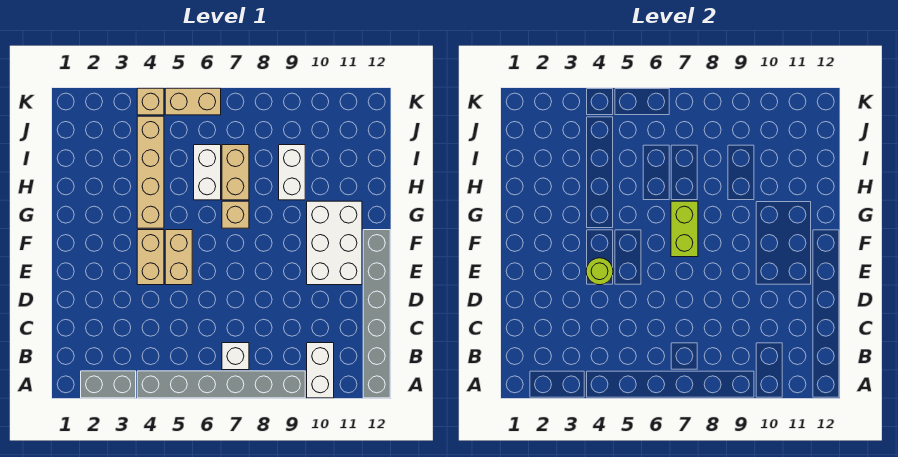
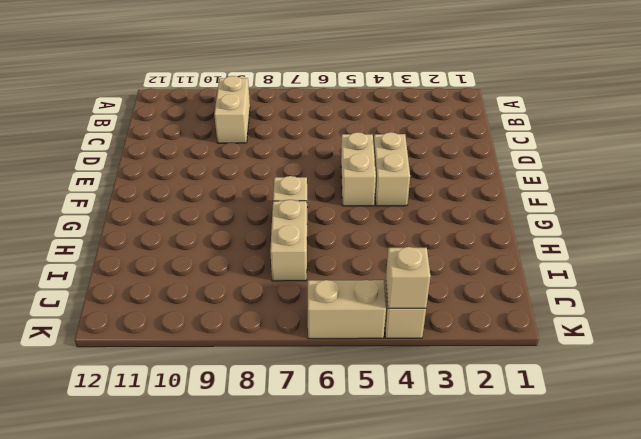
tan 1x2 brick [214,76,250,143] -> none
tan 1x1 brick [386,247,431,308] -> none
none -> grey 1x2 brick [81,371,136,398]
none -> grey 1x6 brick [137,371,305,398]
none -> white 1x2 brick [307,343,334,398]

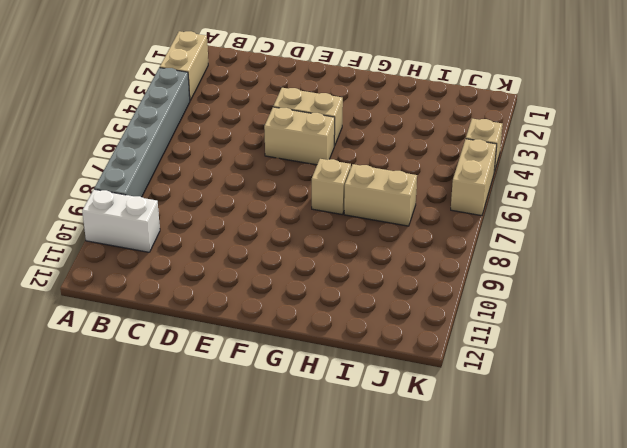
tan 1x2 brick [160,31,208,100] -> grey 1x2 brick [81,371,136,398]
none -> grey 1x6 brick [363,230,390,398]
none -> white 1x1 brick [222,343,249,370]
none -> white 2x3 brick [307,201,362,285]

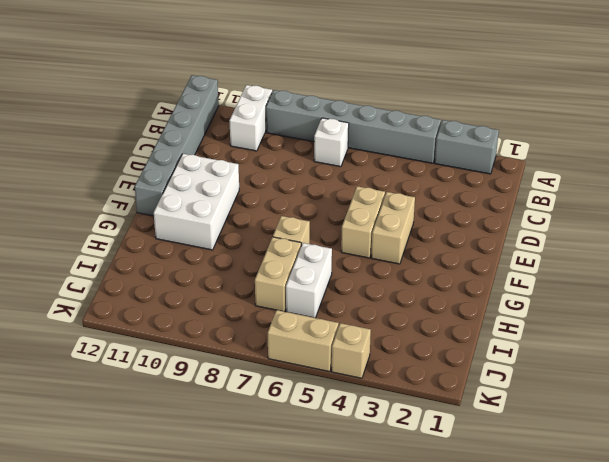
none -> tan 1x4 brick [137,116,164,228]
none -> white 1x2 brick [279,145,305,200]
none -> lime 1x1 round brick [586,258,613,285]

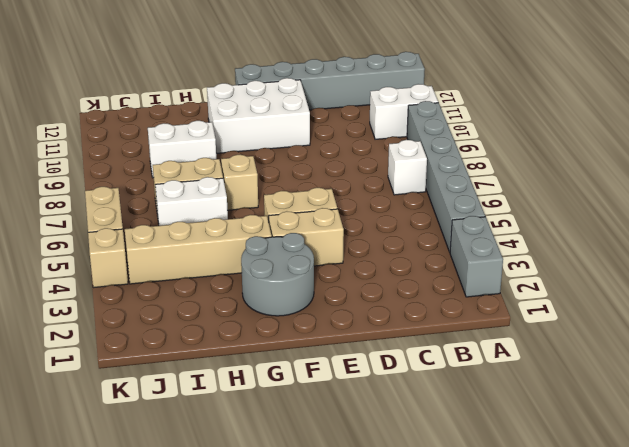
grey 2x2 round brick [241,233,314,316] -> none
none -> lime 1x1 round brick [586,258,613,285]
none -> lime 1x2 brick [671,201,698,257]

